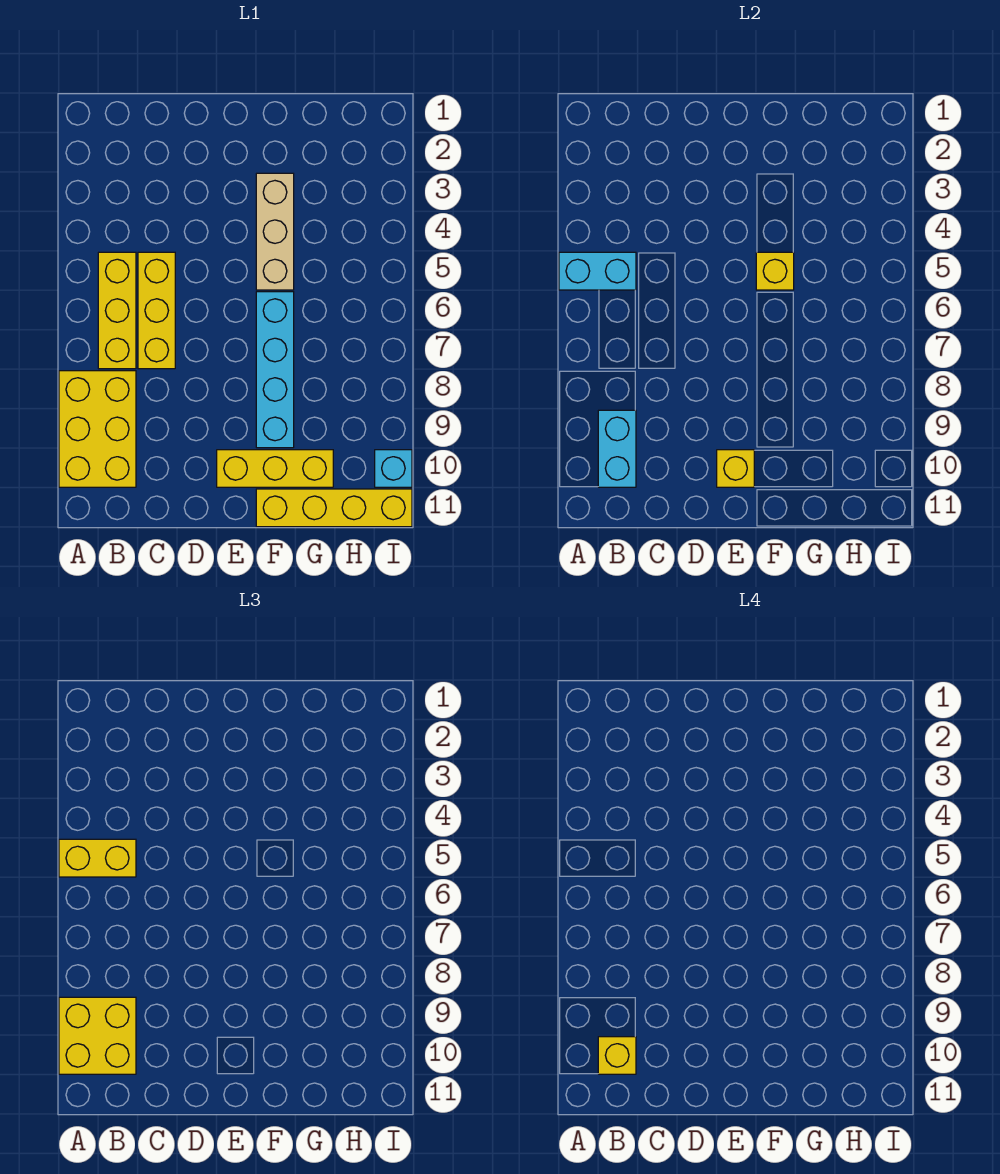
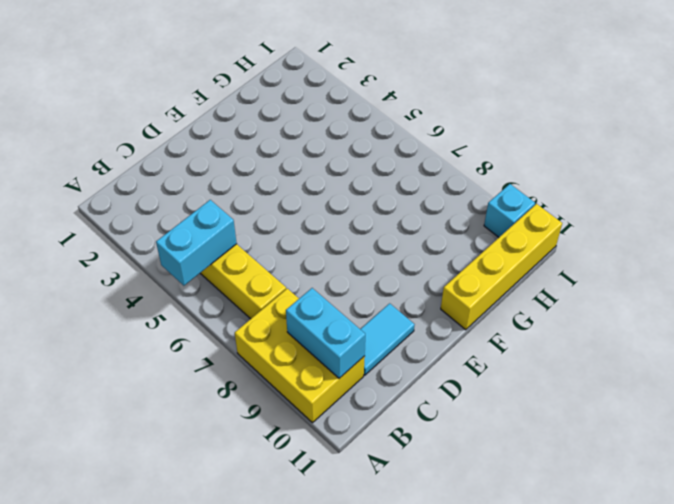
cyan 1x2 tile [360,303,415,375] -> none
none -> yellow 1x3 brick [138,252,175,369]
none -> yellow 1x3 brick [217,450,333,487]
none -> tan 1x3 brick [256,173,294,290]

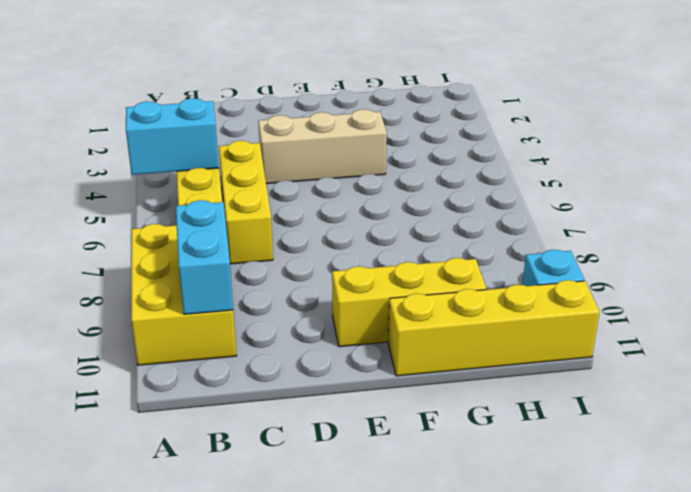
tan 1x3 brick [258,109,387,184] -> tan 1x3 brick turned to [256,173,294,290]
none -> cyan 1x4 brick [256,292,294,448]
none -> yellow 1x1 brick [717,450,754,487]
none -> yellow 1x1 brick [756,252,794,290]

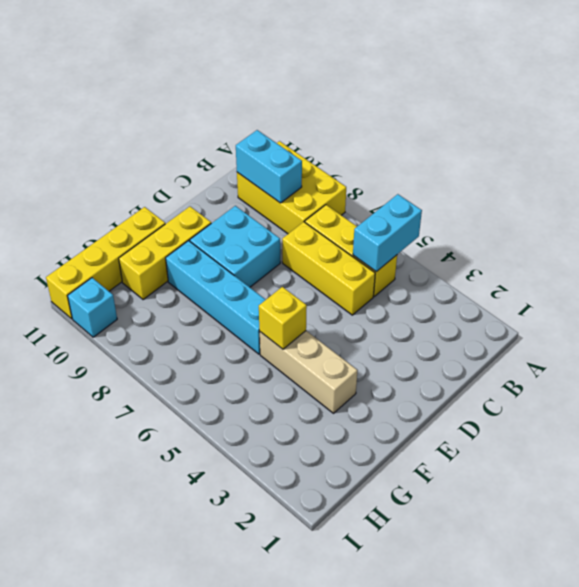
cyan 2x2 brick [190,206,280,287] -> none
none -> yellow 1x1 brick [717,450,754,487]
none -> yellow 1x2 brick [59,839,136,877]
none -> yellow 2x2 brick [59,997,136,1074]

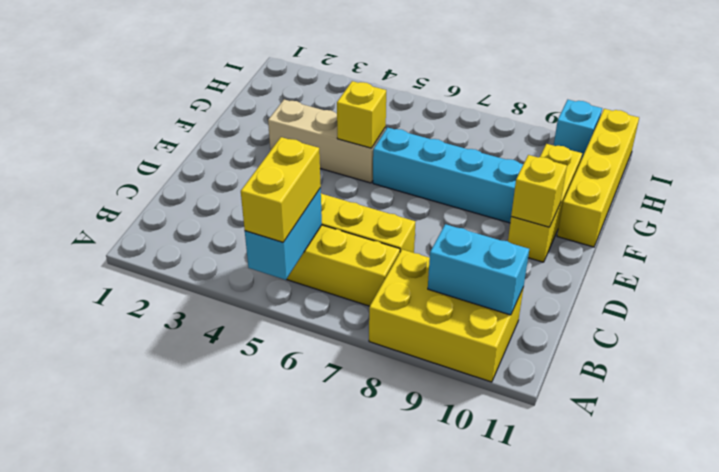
none -> yellow 2x2 brick [59,997,136,1074]
none -> yellow 1x1 brick [598,1037,636,1074]

